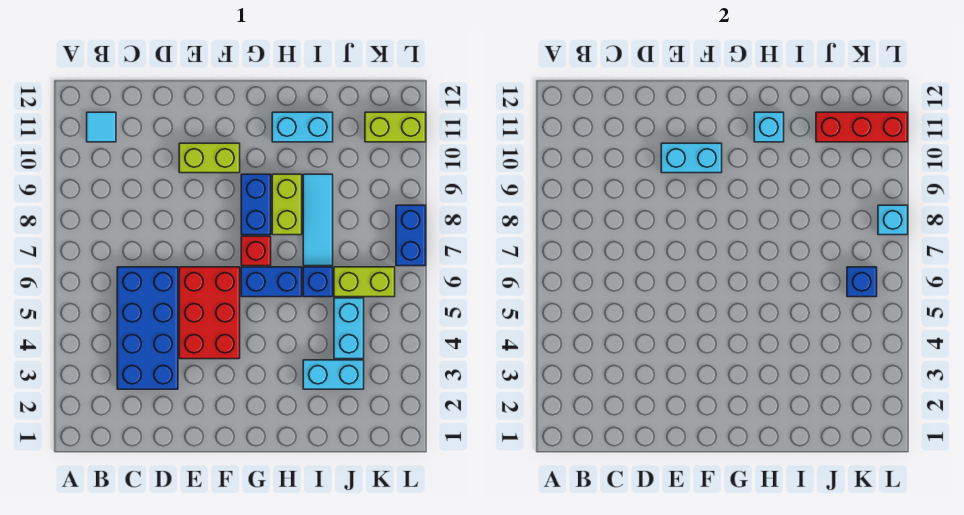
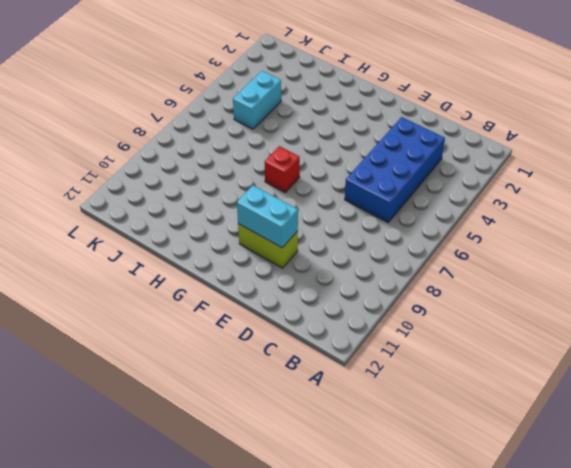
none -> cyan 1x1 tile [87,112,116,142]
none -> red 2x3 brick [179,267,240,359]
none -> blue 1x2 brick [241,267,302,297]

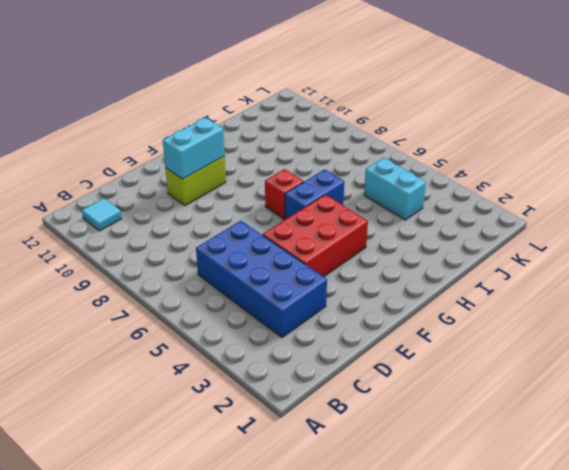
red 2x3 brick [263,195,368,277] -> red 2x3 brick turned to [179,267,240,359]
none -> blue 1x2 brick [241,174,271,235]
none -> lime 1x2 brick [272,174,302,235]
none -> cyan 1x2 brick [272,112,333,142]

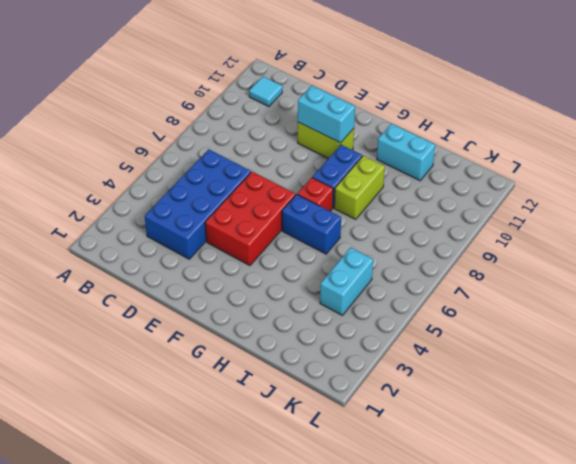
none -> cyan 1x2 brick [303,360,364,389]
none -> blue 1x1 brick [303,267,333,297]
none -> cyan 1x3 tile [303,174,333,266]

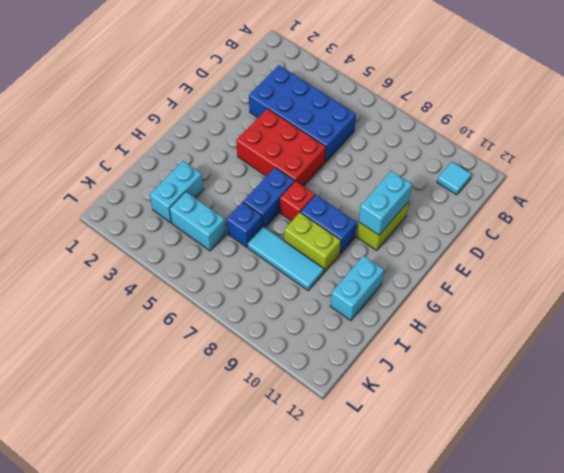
none -> lime 1x2 brick [334,267,395,297]
none -> lime 1x2 brick [365,112,426,142]
none -> blue 1x2 brick [396,205,426,266]

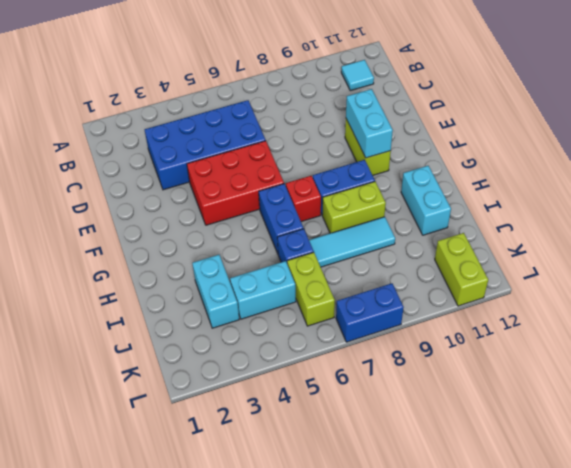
none -> cyan 1x1 brick [754,112,784,142]
none -> red 1x3 brick [816,112,908,142]
none -> blue 1x1 brick [847,267,877,297]

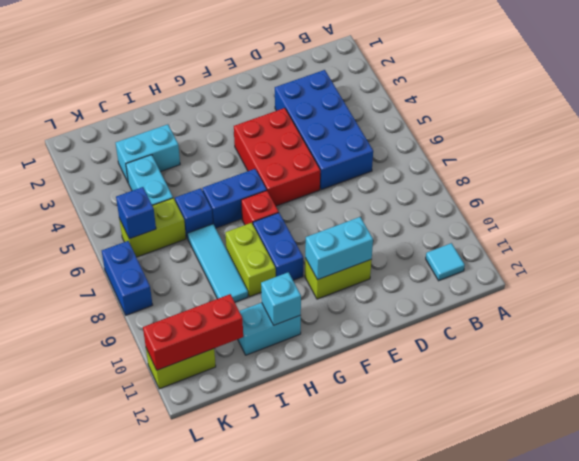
none -> cyan 1x1 brick [878,205,908,235]

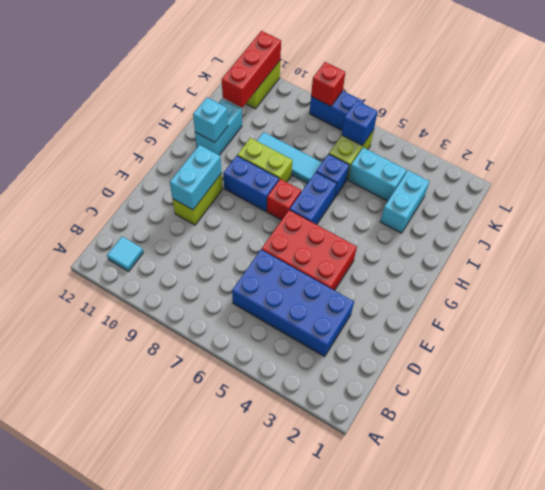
red 1x1 brick [311,62,345,106] -> cyan 1x1 brick [878,205,908,235]

